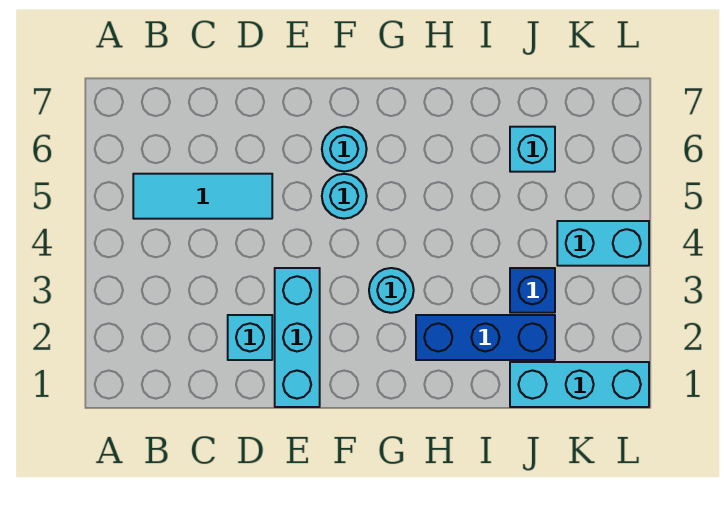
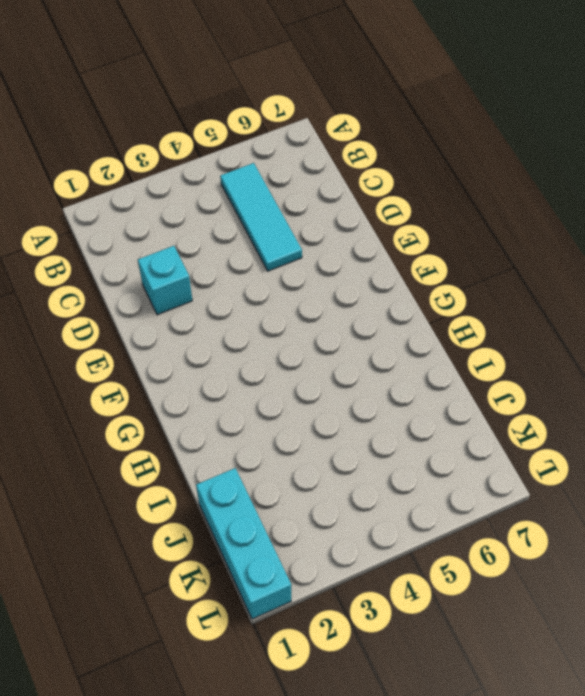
none -> cyan 1x3 brick [275,268,320,407]
none -> cyan 1x1 round brick [322,174,367,219]

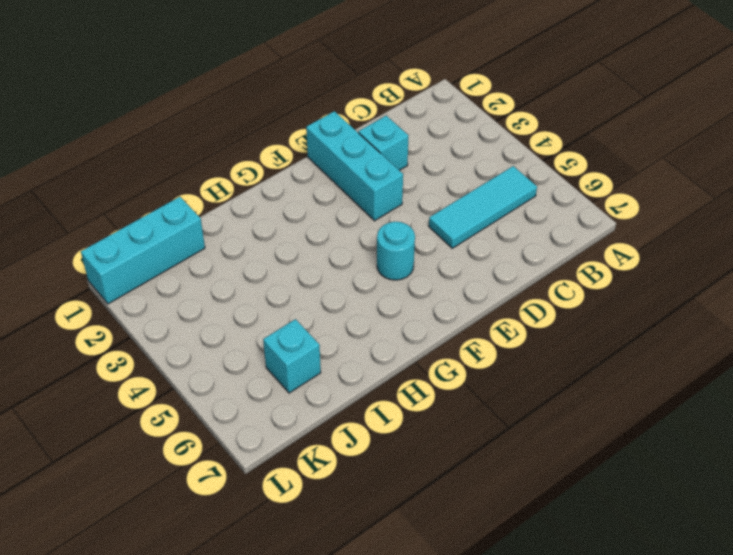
none -> cyan 1x1 round brick [322,127,367,171]
none -> cyan 1x1 round brick [369,268,414,313]

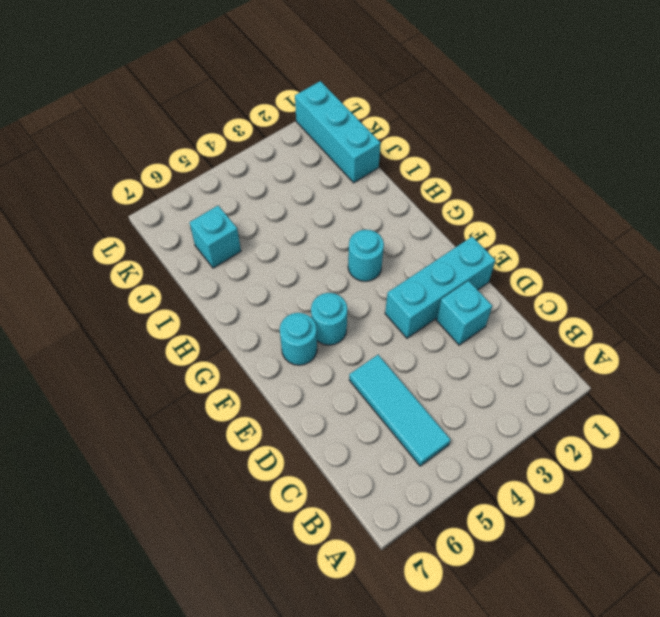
none -> blue 1x3 brick [416,315,555,360]
none -> blue 1x1 brick [510,268,555,313]

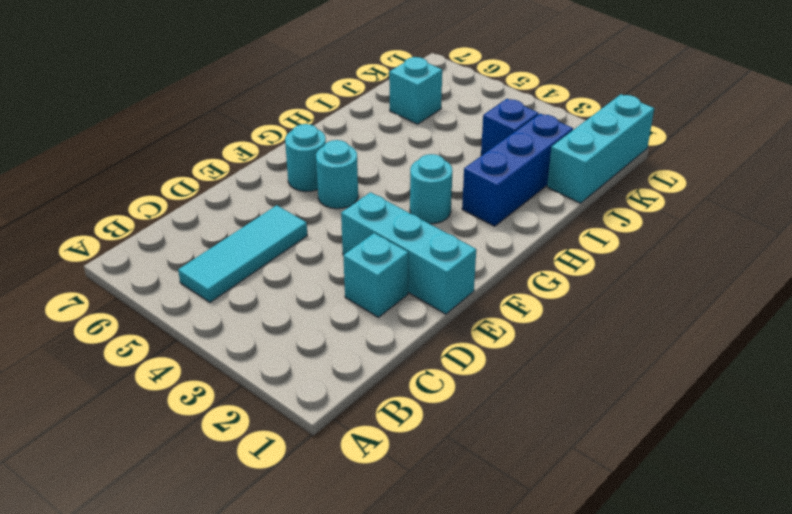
none -> cyan 1x2 brick [557,221,649,266]

